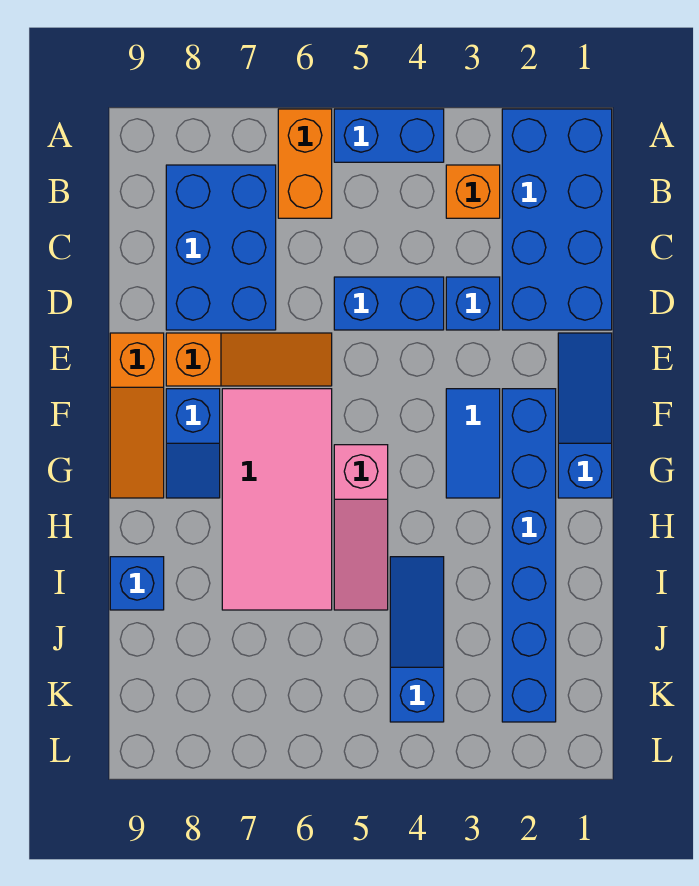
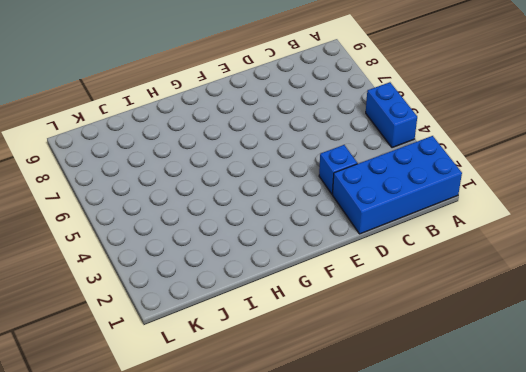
none -> orange 1x2 brick [278,109,332,218]
none -> orange 1x1 brick [446,165,500,218]
none -> blue 2x3 brick [166,165,276,330]

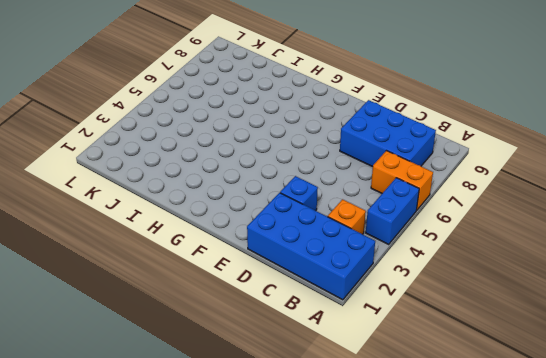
none -> blue 1x2 brick [334,277,444,330]
none -> blue 1x3 slope [558,333,612,498]
none -> orange 1x3 slope [166,333,332,386]

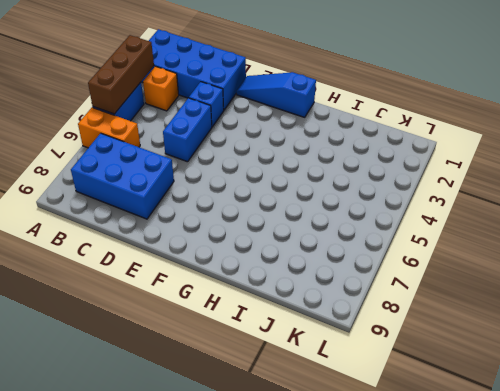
brown 1x3 brick [88,35,154,114] -> none
none -> orange 1x3 slope [166,333,332,386]
none -> orange 1x3 slope [110,333,164,498]
none -> blue 1x6 brick [502,389,556,722]

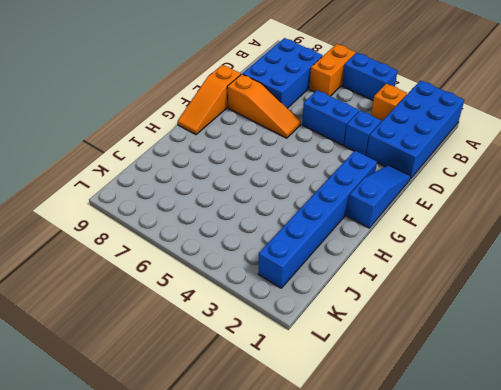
none -> blue 1x2 tile [446,389,500,498]
none -> pink 2x4 tile [222,389,332,610]
none -> blue 1x2 slope [166,389,220,498]

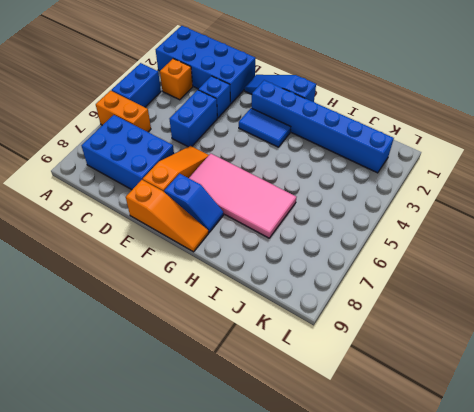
none -> pink 1x3 slope [334,445,388,610]
none -> blue 1x3 slope [390,557,444,722]
none -> blue 1x1 brick [110,557,164,610]

